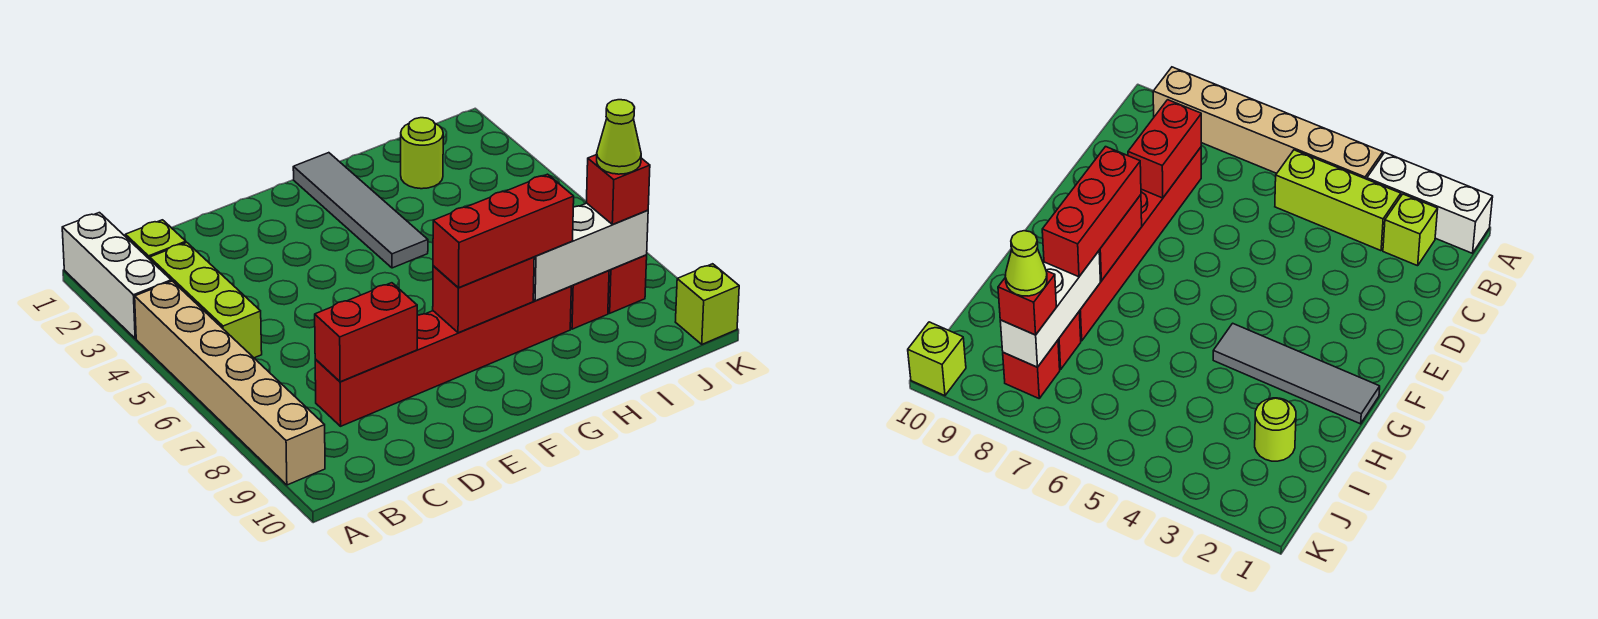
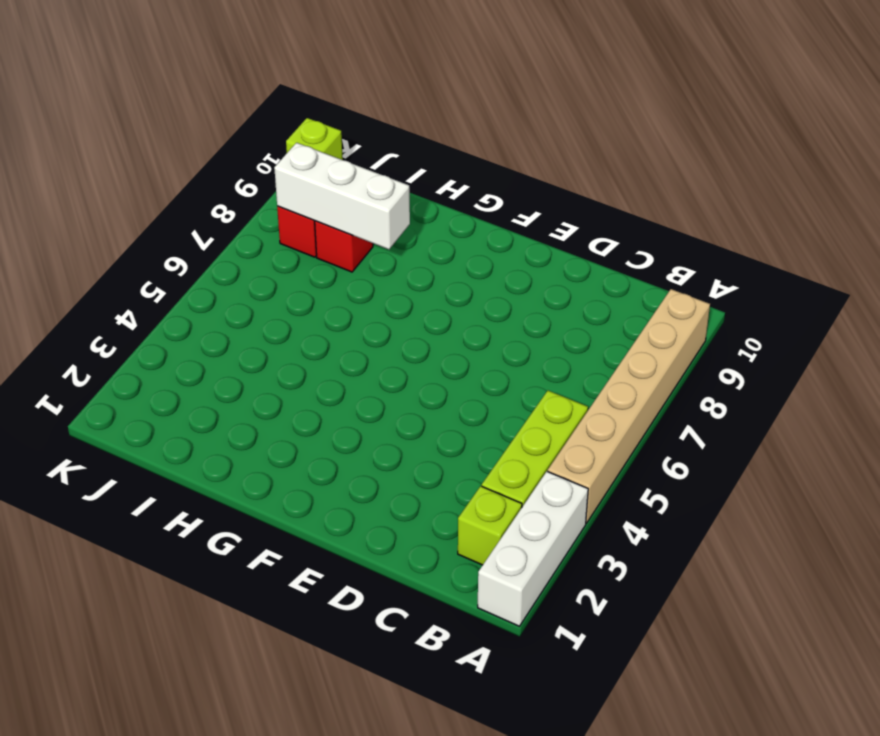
none -> red 1x6 brick [315,286,571,426]
none -> grey 1x4 tile [293,153,428,268]
none -> lime 1x1 round brick [401,118,443,189]

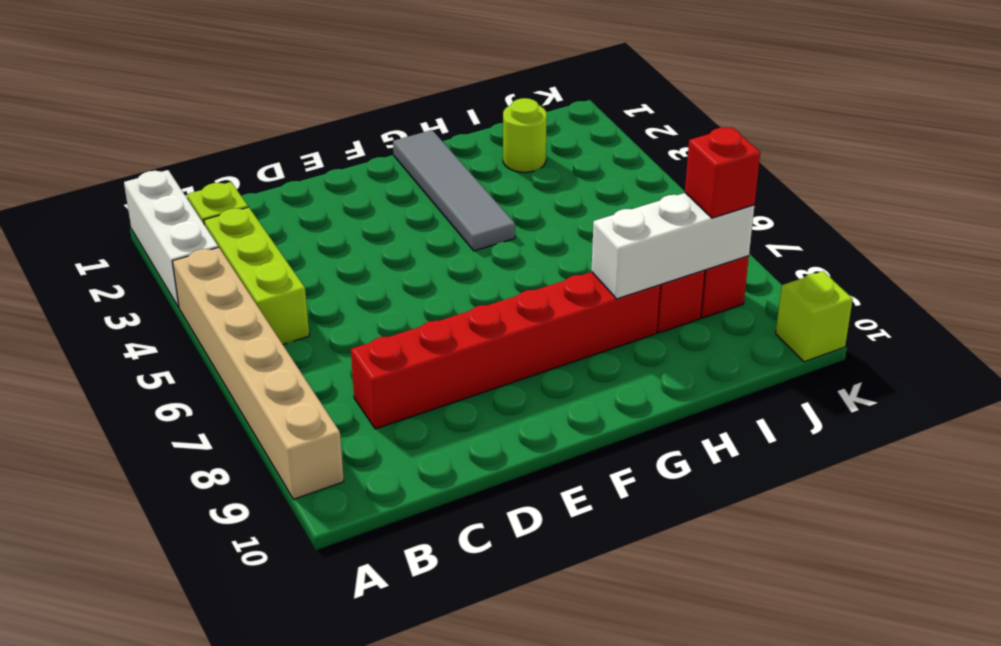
none -> red 1x2 brick [315,283,417,382]
none -> red 1x2 brick [433,257,534,333]
none -> red 1x3 brick [433,174,574,288]

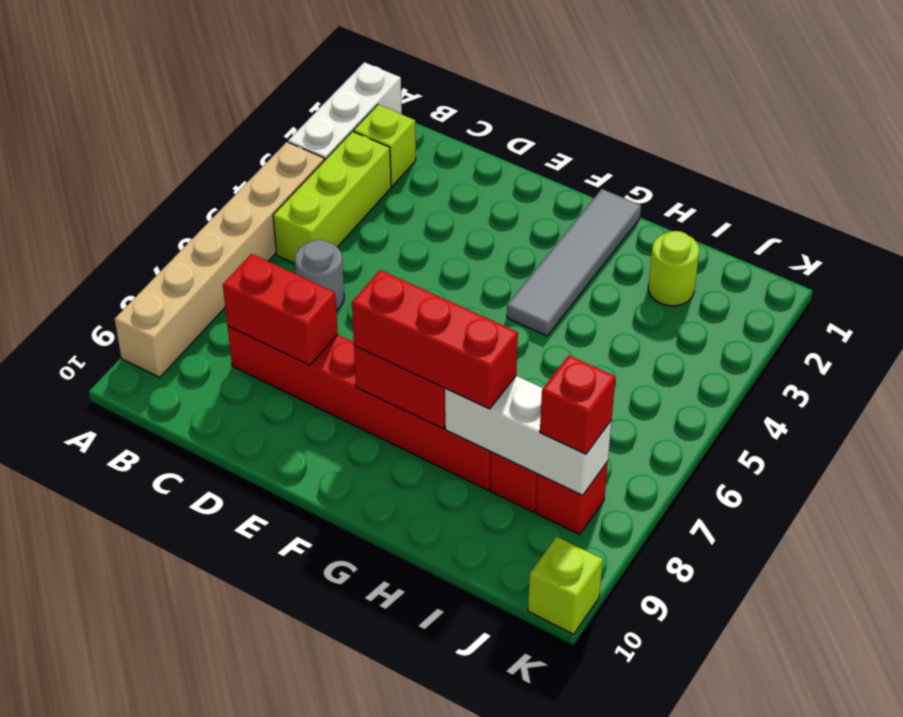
grey 1x1 round brick [295,240,344,310] -> none
none -> lime 1x1 cone [597,100,641,174]

